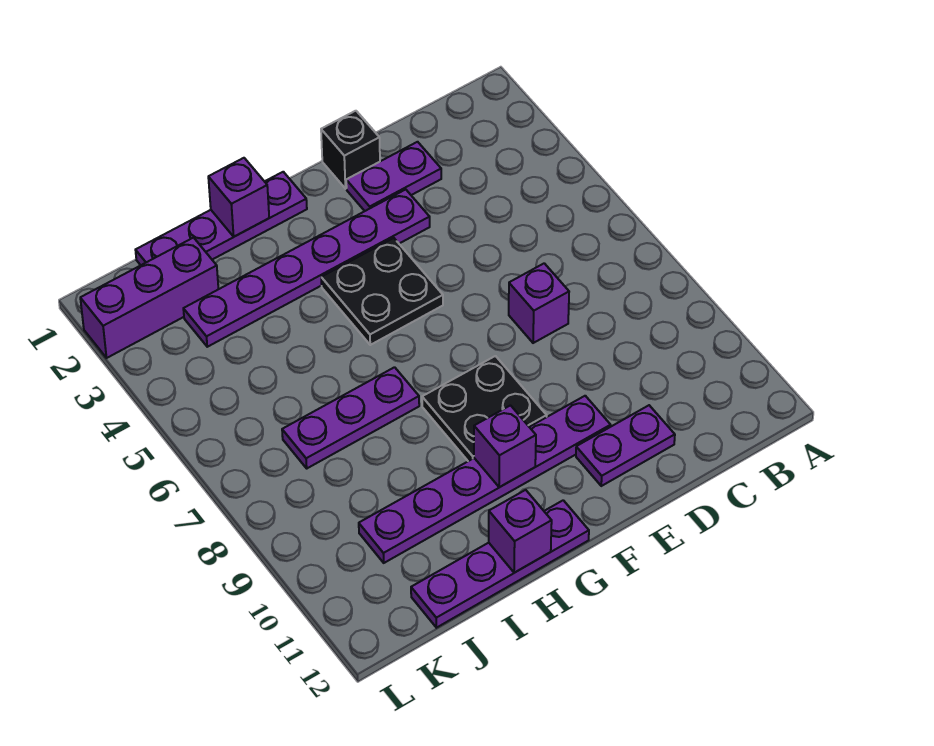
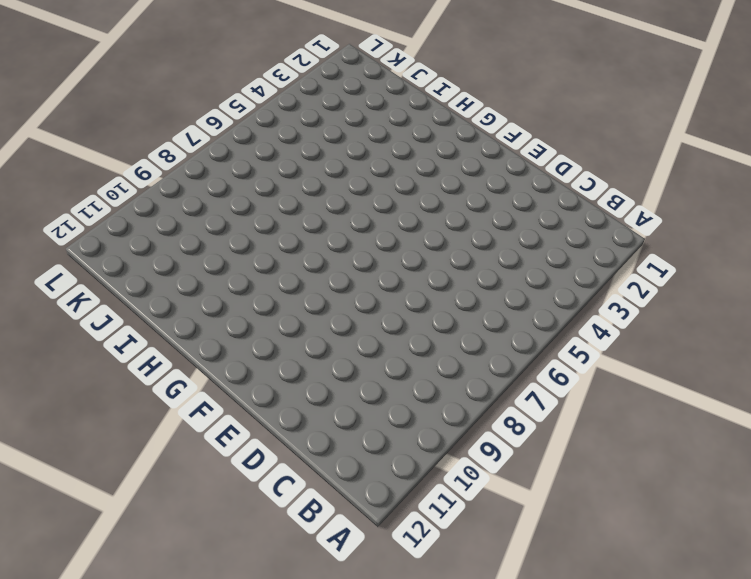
none -> purple 1x2 plate [346,142,441,211]
none -> purple 1x1 brick [509,263,569,343]
none -> purple 1x2 plate [576,405,675,486]

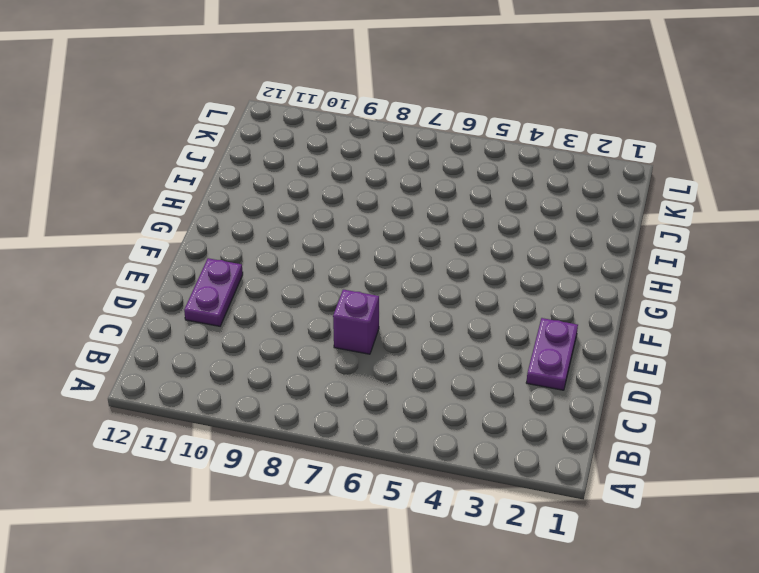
none -> black 1x1 brick [321,111,380,189]
none -> purple 1x6 plate [183,190,430,347]
none -> purple 1x6 plate [359,396,611,563]

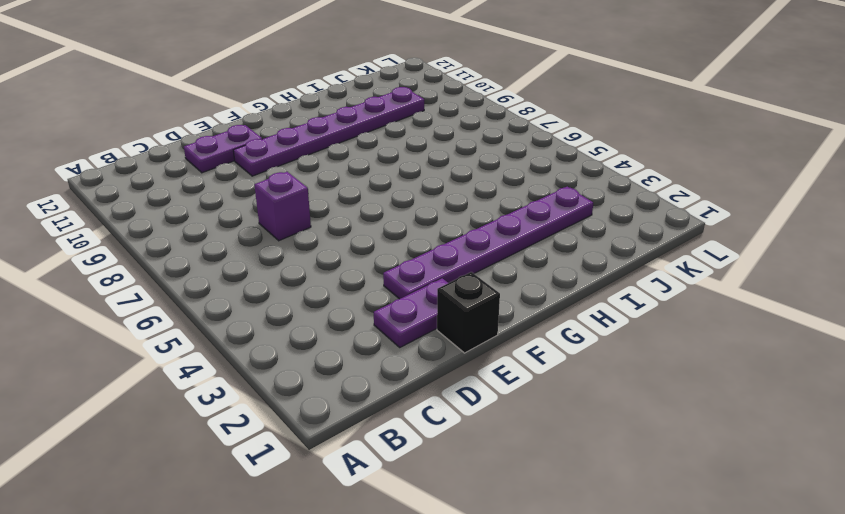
none -> black 2x2 plate [321,238,443,345]
none -> black 2x2 plate [422,356,547,461]
none -> purple 1x4 plate [136,172,307,265]

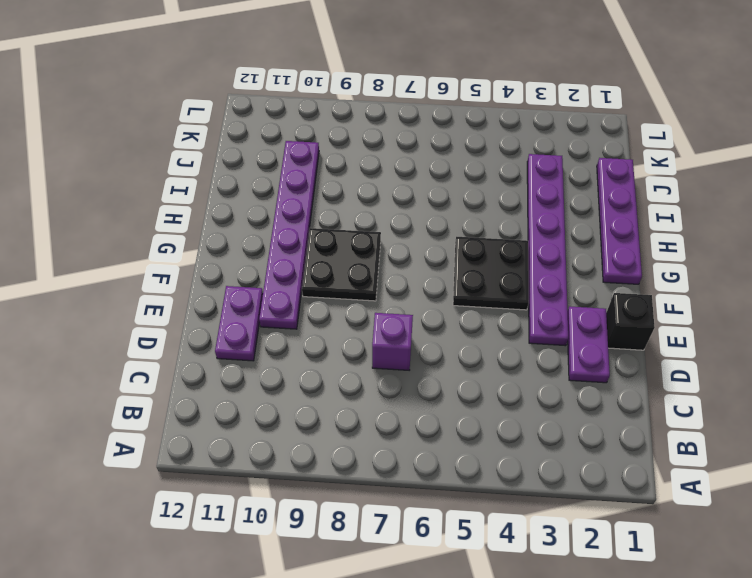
none -> purple 1x4 plate [411,500,589,628]
none -> purple 1x3 plate [282,367,419,468]
none -> purple 1x3 brick [80,238,218,358]

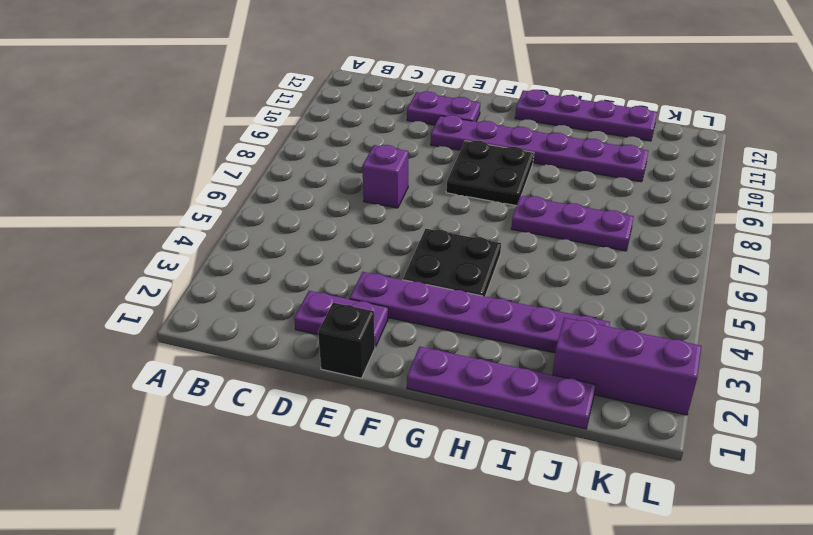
none -> purple 1x1 brick [474,405,536,487]
none -> purple 1x1 brick [208,158,269,237]
none -> purple 1x1 brick [489,490,552,573]

